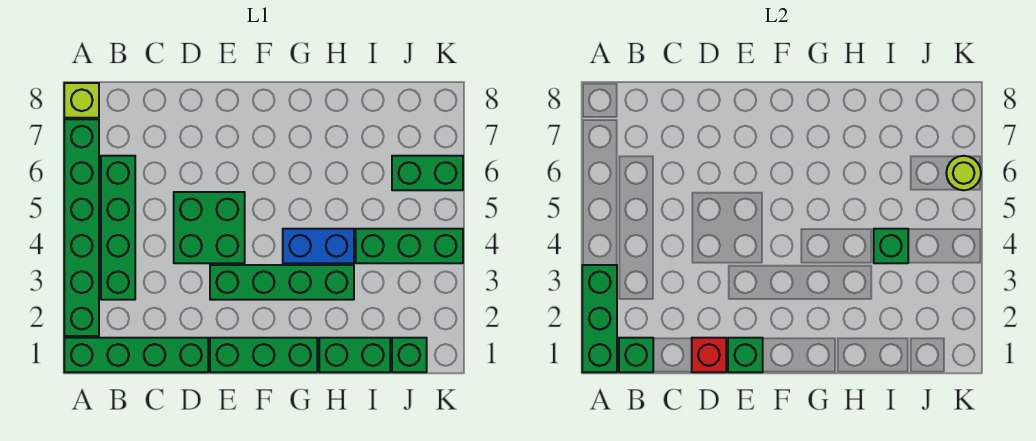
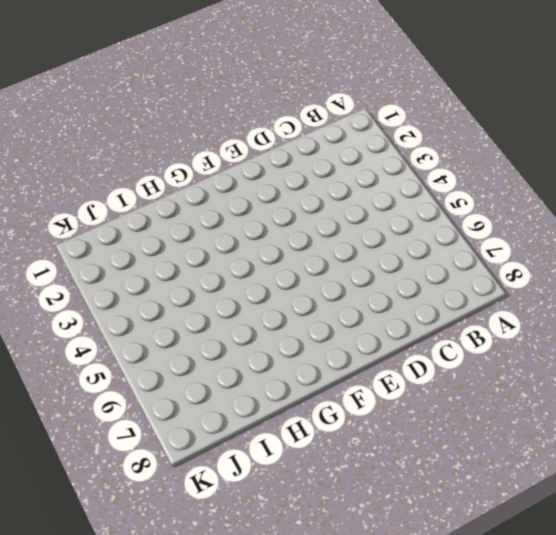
none -> green 1x4 brick [64,338,208,372]
none -> green 1x6 brick [64,119,99,336]
none -> lime 1x1 brick [64,83,99,118]

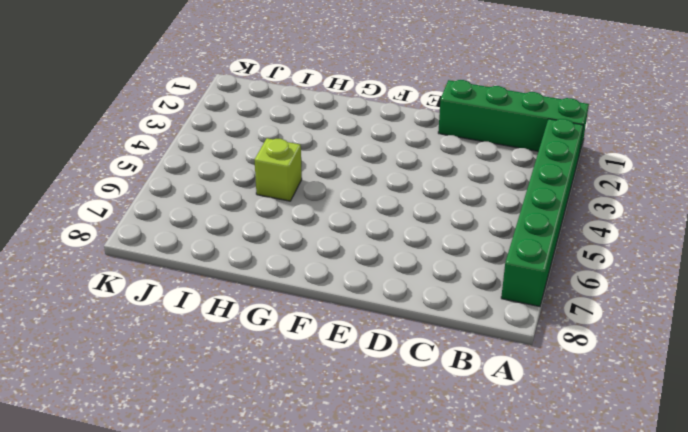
lime 1x1 brick [255,138,302,201] -> lime 1x1 brick moved to [64,83,99,118]
none -> green 1x4 brick [101,156,135,300]
none -> green 2x2 brick [174,192,245,263]
none -> green 1x3 brick [210,338,317,372]

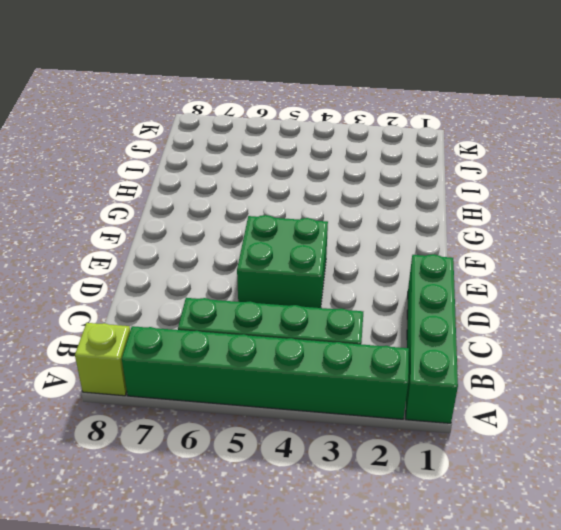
none -> green 1x3 brick [210,338,317,372]
none -> green 1x4 brick [210,265,354,300]
none -> blue 1x2 brick [283,229,354,263]

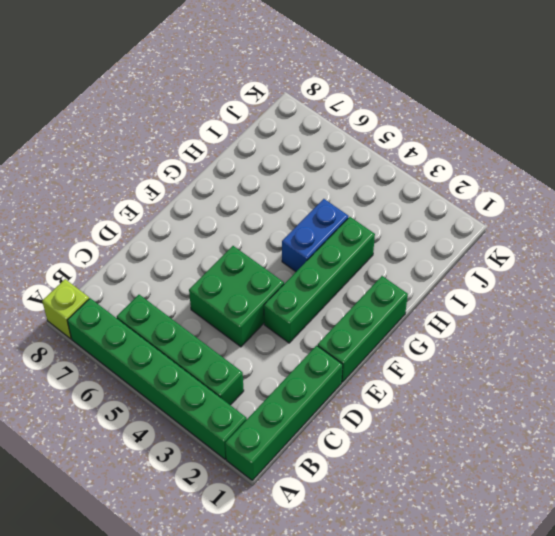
none -> green 1x2 brick [319,338,390,372]
none -> green 1x3 brick [356,229,463,263]
none -> green 1x1 brick [392,338,427,372]

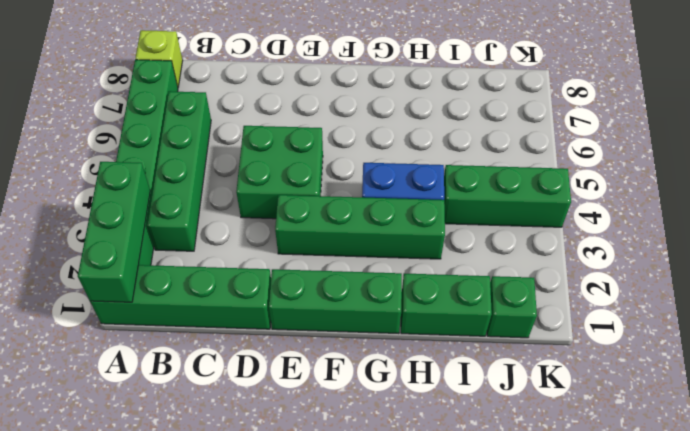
none -> green 1x2 brick [392,156,463,190]
none -> green 1x1 brick [619,338,653,372]
none -> red 1x1 brick [692,338,726,372]

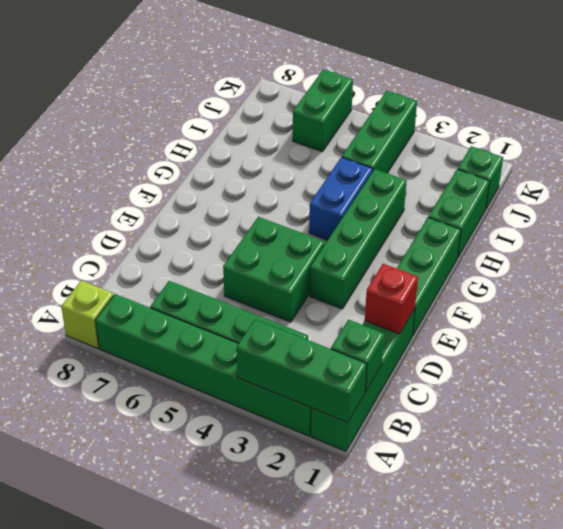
none -> green 1x1 brick [728,338,763,372]
none -> green 1x1 brick [874,229,908,263]
none -> lime 1x1 round brick [946,156,981,190]

